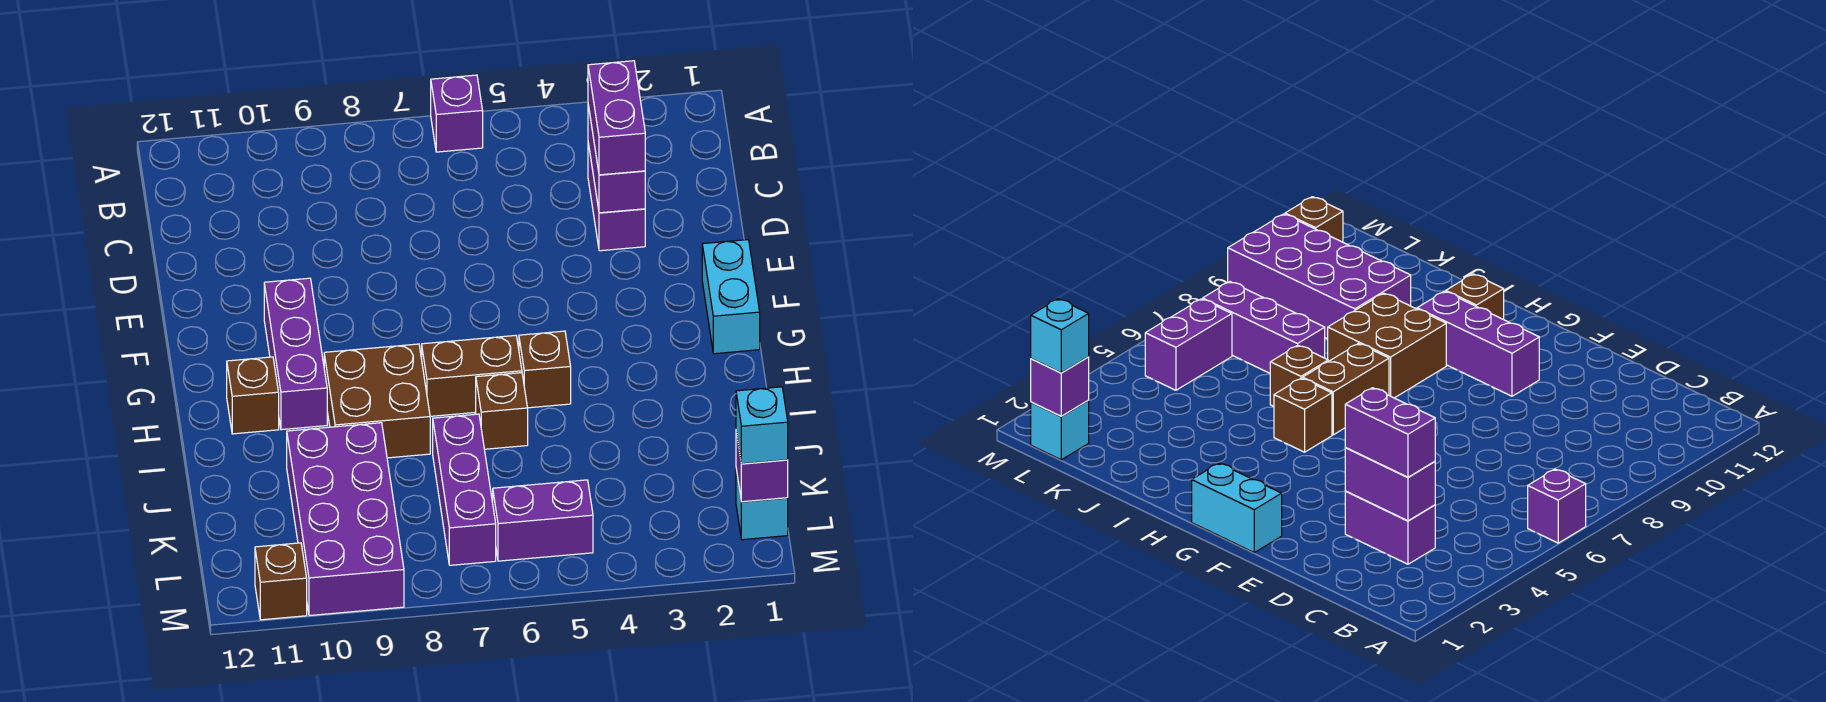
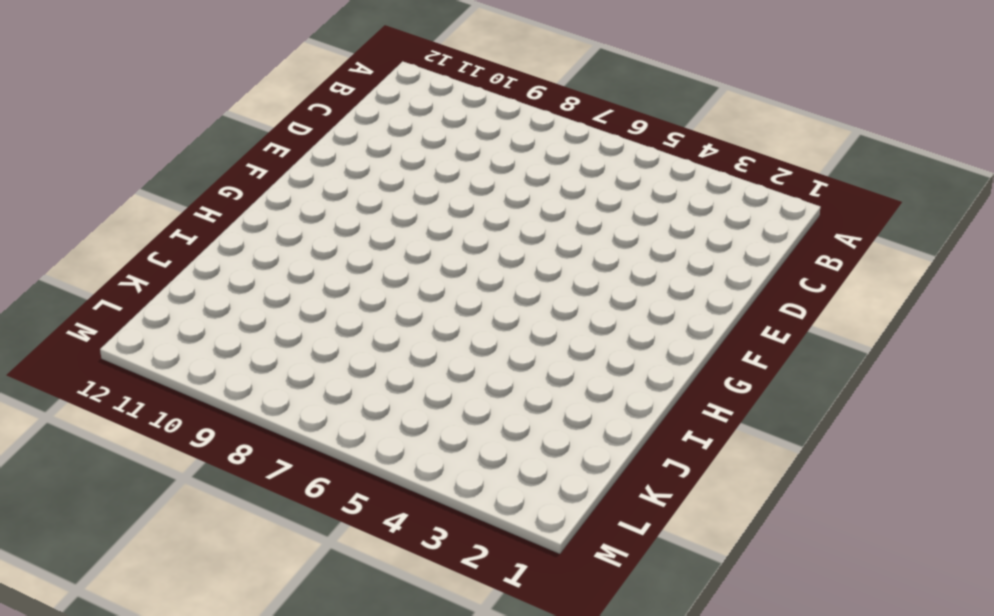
none -> purple 1x1 brick [431,75,483,152]
none -> purple 1x2 brick [588,143,645,251]
none -> cyan 1x2 brick [702,240,760,354]

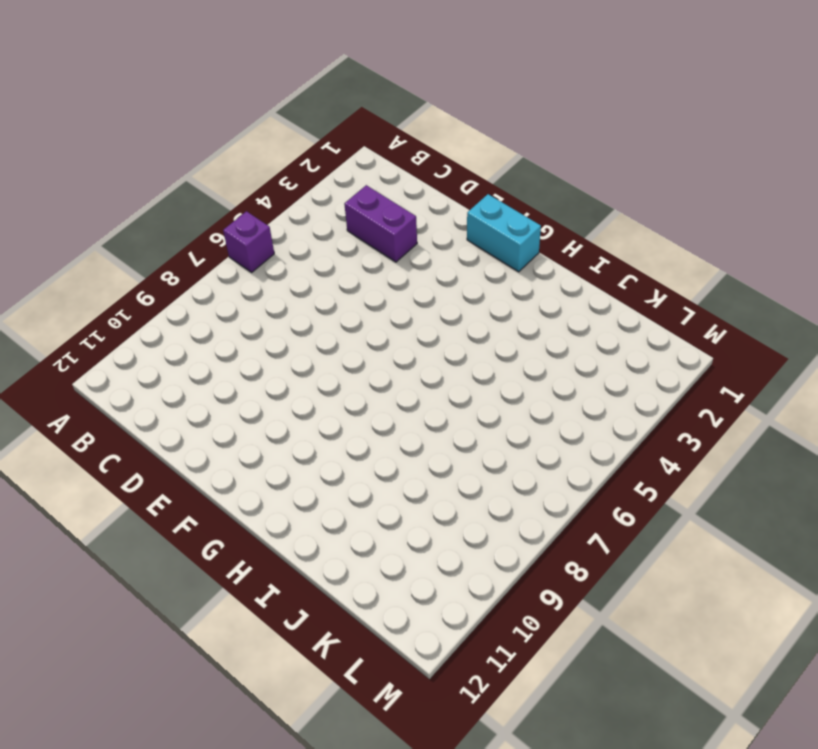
none -> purple 1x3 brick [264,278,327,430]
none -> brown 1x1 brick [519,331,571,408]
none -> brown 1x2 brick [422,335,522,416]

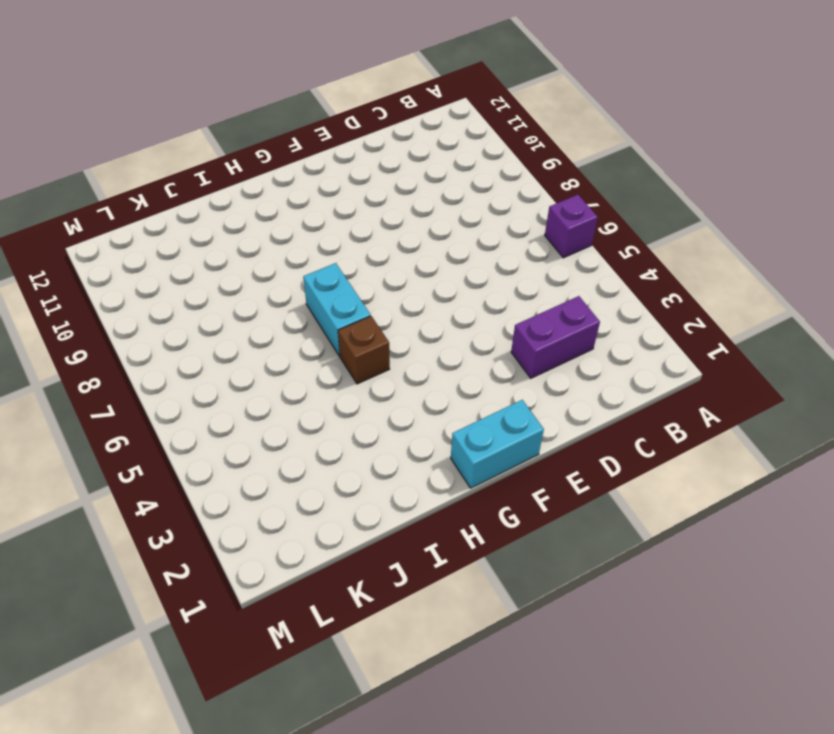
cyan 1x2 brick [303,263,371,356] -> brown 1x2 brick [422,335,522,416]
none -> purple 1x3 brick [264,278,327,430]
none -> brown 2x2 brick [324,344,430,458]
none -> brown 1x1 brick [227,357,279,434]

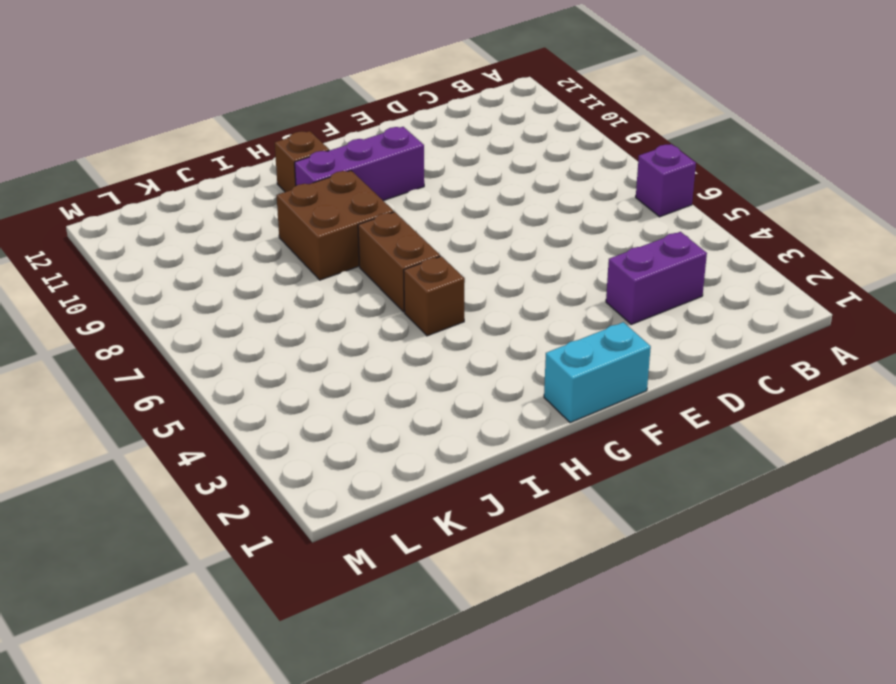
none -> brown 1x1 brick [476,373,528,449]
none -> purple 1x3 brick [433,414,496,565]
none -> purple 2x4 brick [287,423,404,616]

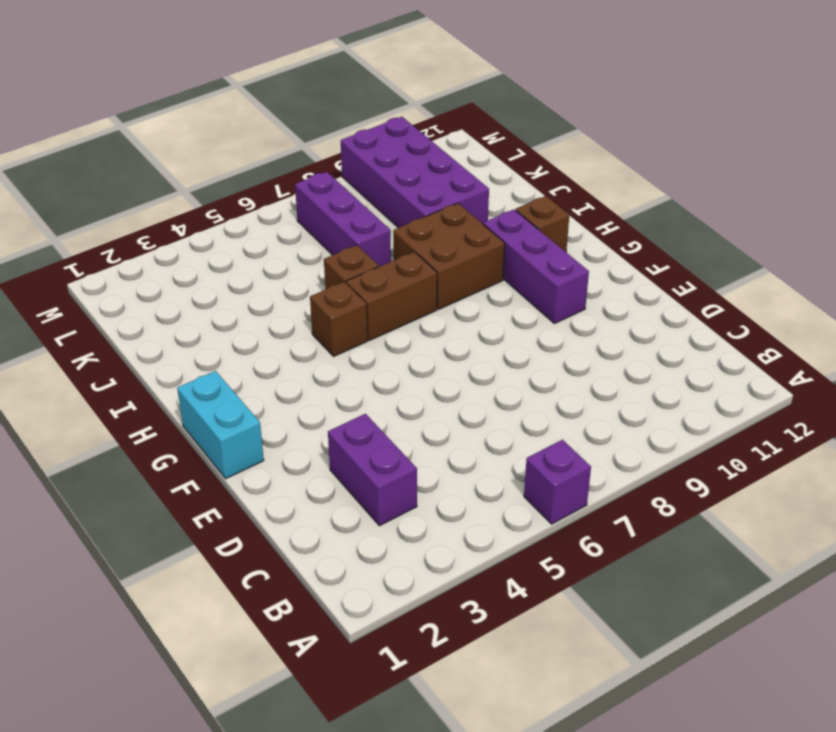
none -> cyan 1x1 brick [736,469,788,540]
none -> purple 1x2 brick [493,480,593,561]
none -> brown 1x1 brick [255,543,307,620]

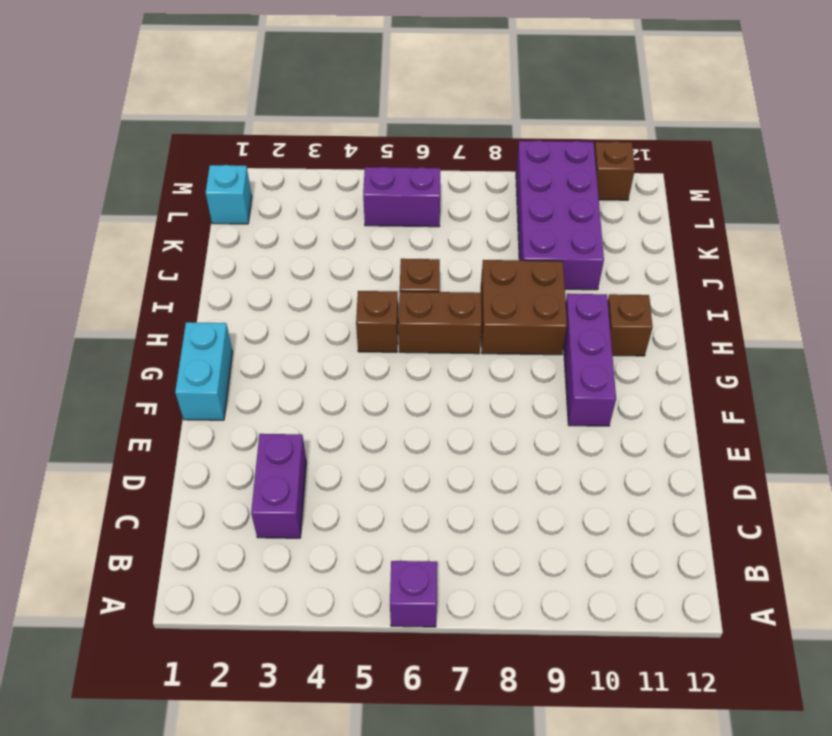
none -> purple 1x3 brick [433,414,496,565]
none -> purple 1x2 brick [588,105,645,213]
none -> purple 1x1 brick [736,431,788,502]

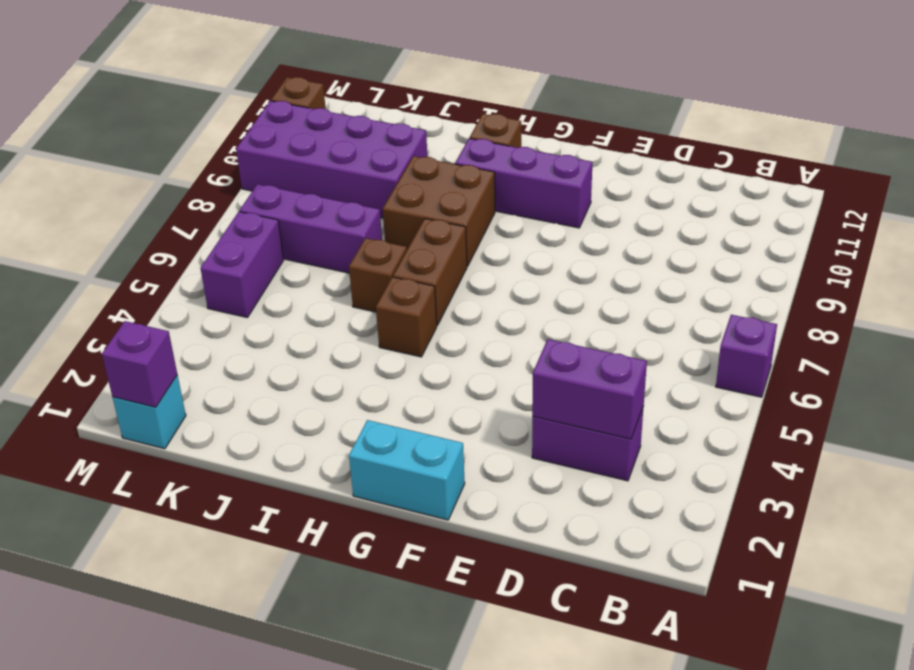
none -> purple 1x2 brick [588,61,645,175]
none -> cyan 1x1 brick [736,387,788,464]

